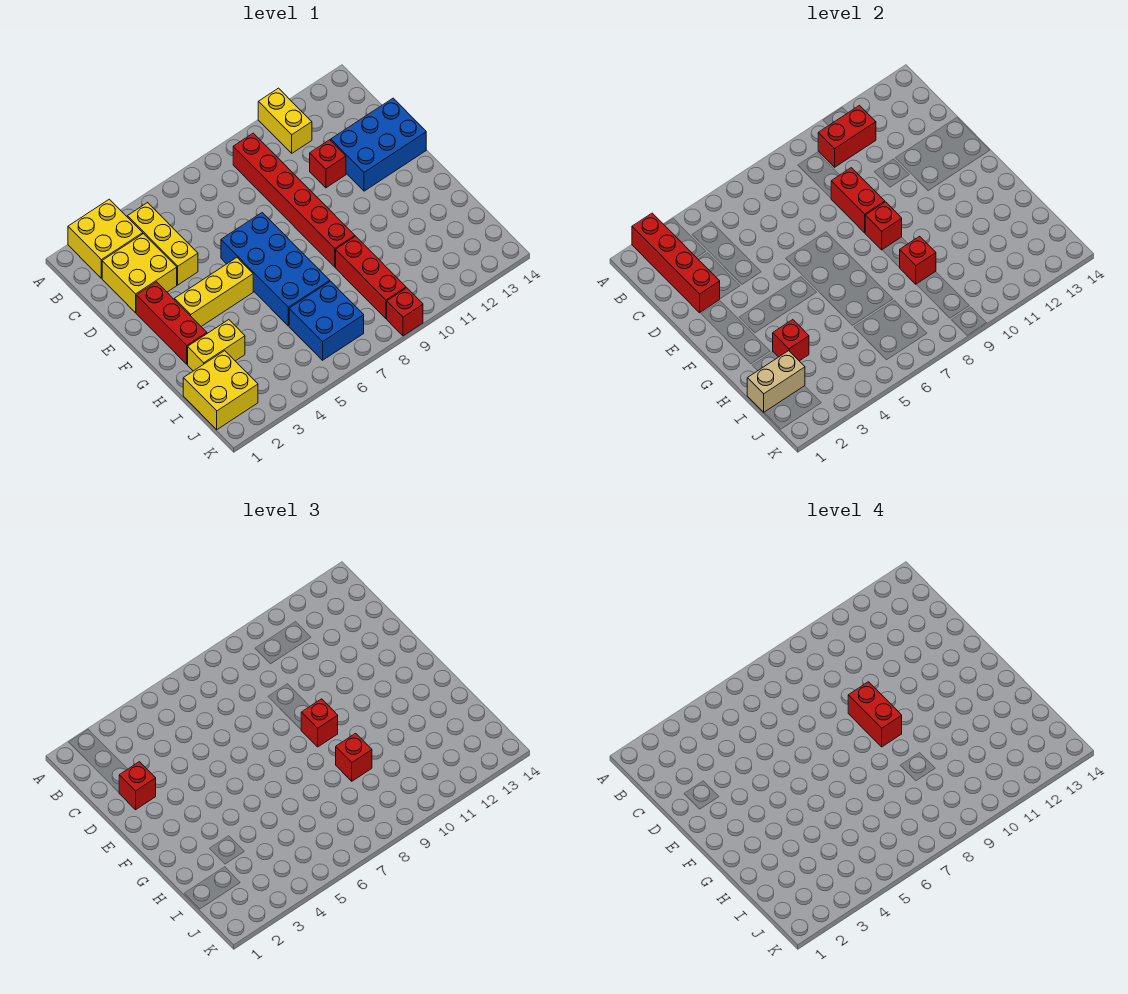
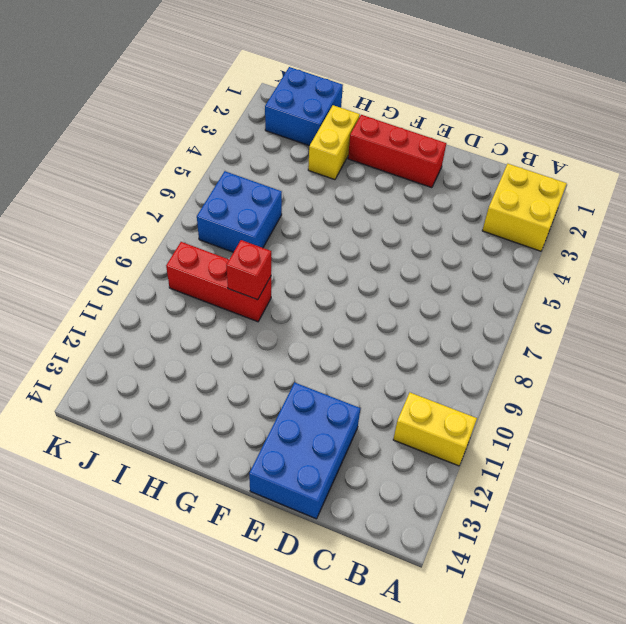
blue 2x2 brick [265,67,343,146] -> yellow 2x2 brick [183,351,258,430]
none -> yellow 1x3 brick [127,203,198,285]
none -> red 1x6 brick [233,133,355,267]
none -> yellow 2x2 brick [102,234,177,313]

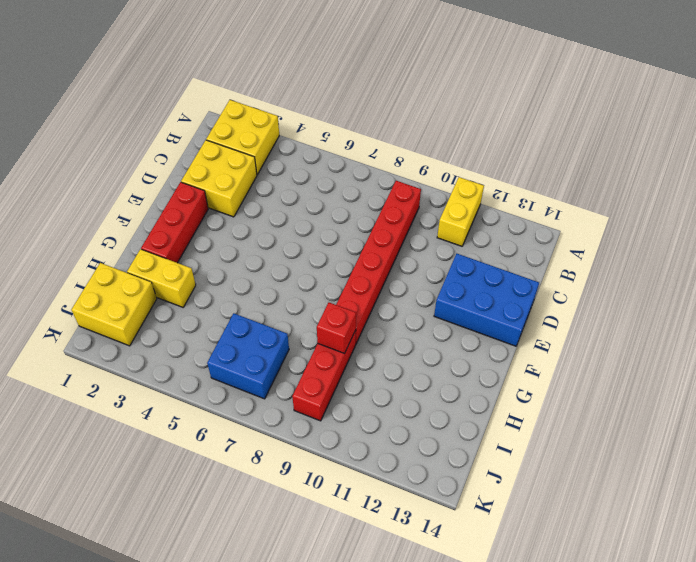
none -> yellow 1x3 brick [127,203,198,285]
none -> red 1x1 brick [310,140,346,188]
none -> blue 2x4 brick [221,213,330,326]

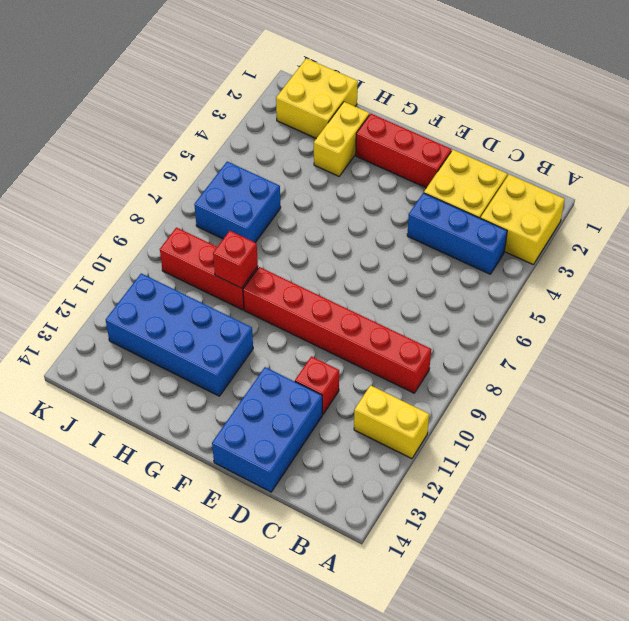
blue 1x3 brick [407,193,507,274] -> yellow 1x3 brick [127,203,198,285]
blue 2x4 brick [106,273,253,396] -> blue 2x4 brick moved to [221,213,330,326]
none -> yellow 1x3 brick [175,258,253,326]
none -> red 1x1 brick [387,288,423,336]
none -> red 1x4 brick [632,213,720,313]

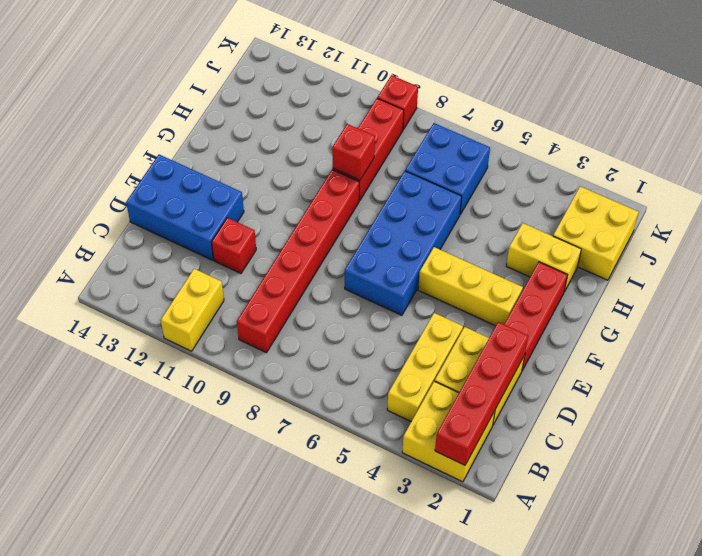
none -> red 1x2 brick [818,106,876,167]
none -> red 1x2 brick [831,168,885,233]
none -> red 1x1 brick [865,202,902,250]

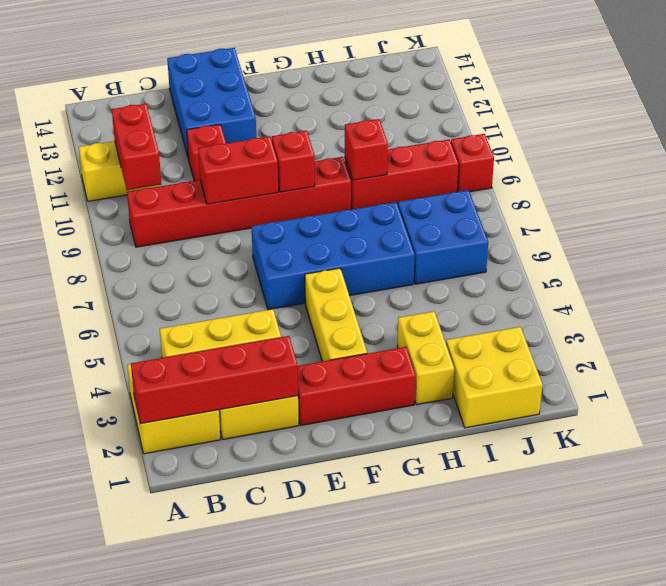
none -> red 1x1 brick [773,320,809,361]
none -> tan 1x2 brick [747,351,805,412]
none -> red 1x1 brick [119,762,156,810]

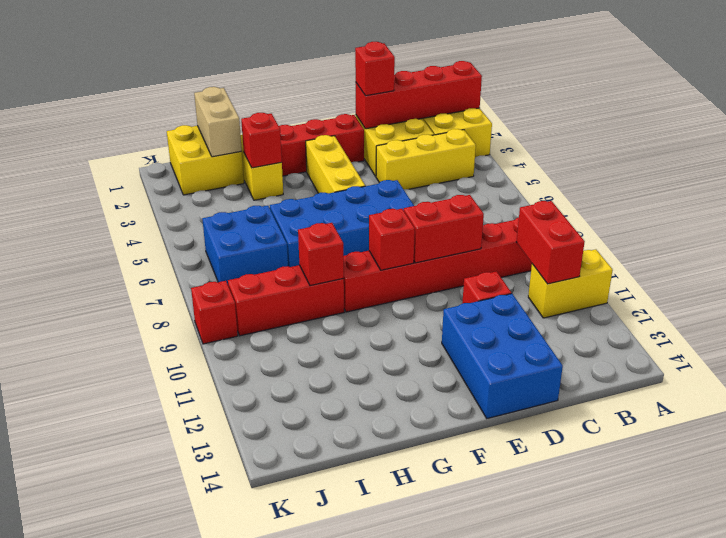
none -> red 1x1 brick [301,699,338,747]
none -> red 1x1 brick [336,733,372,781]
none -> red 1x2 brick [848,682,902,747]

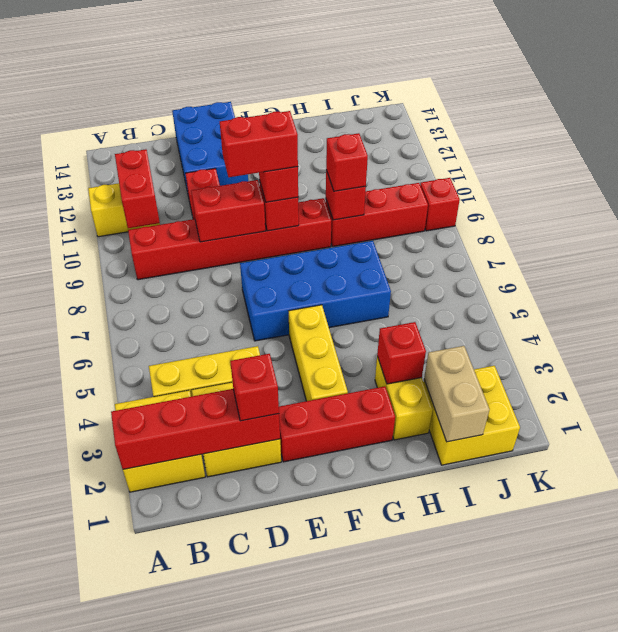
none -> blue 2x2 brick [289,281,364,360]

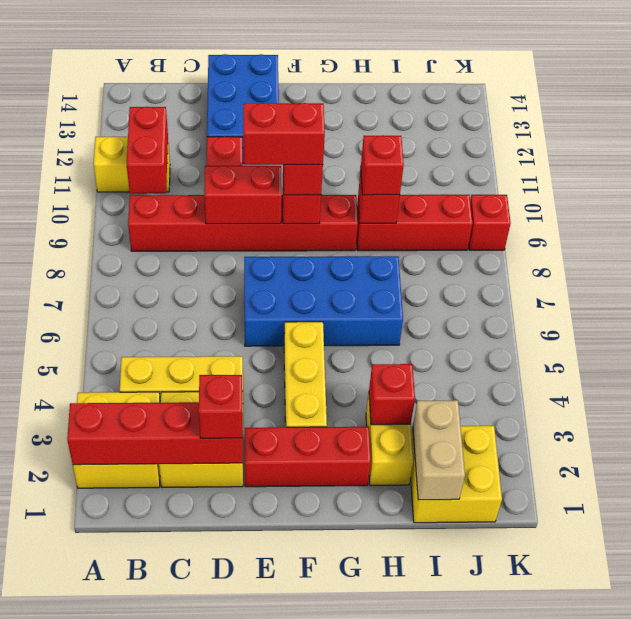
none -> blue 2x2 brick [289,281,364,360]

